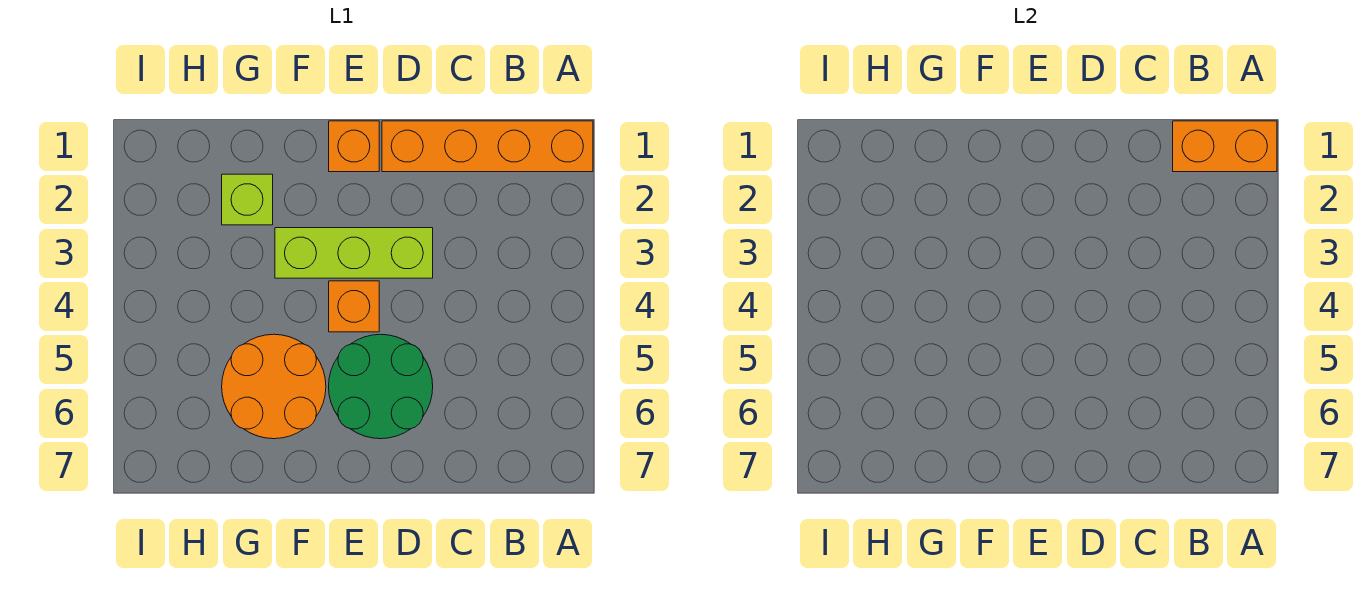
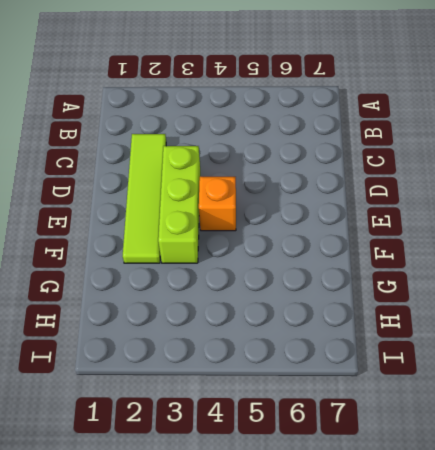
lime 1x4 tile [123,134,166,263] -> none
none -> orange 1x4 brick [382,121,593,172]
none -> green 2x2 round brick [329,334,433,439]

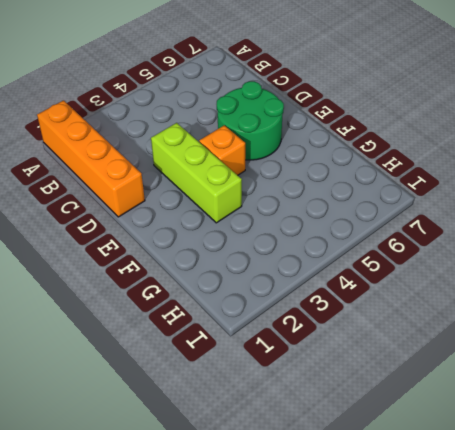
none -> orange 1x1 brick [329,121,379,172]
none -> orange 2x2 round brick [222,334,326,439]

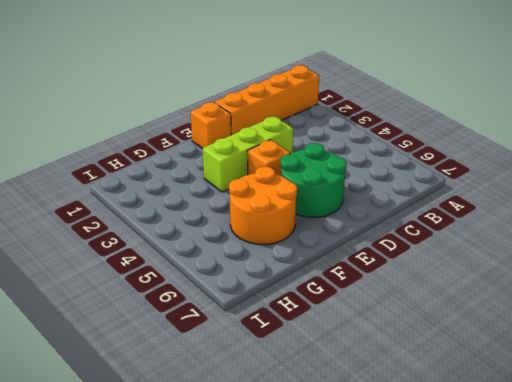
none -> lime 1x1 brick [222,174,273,225]
none -> orange 1x2 brick [1173,121,1277,172]

